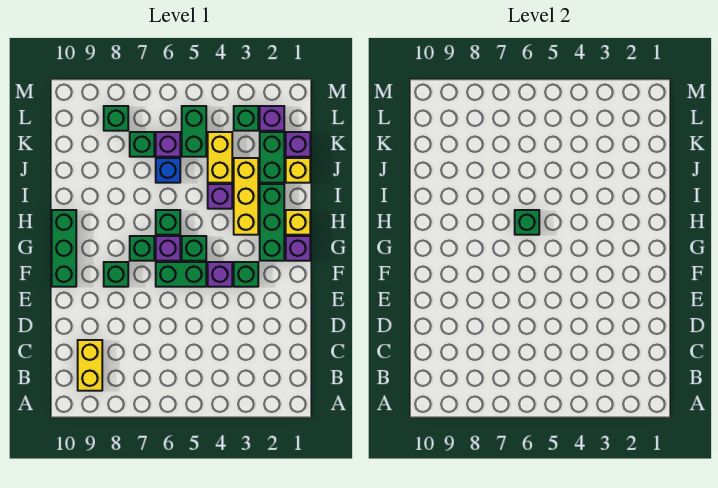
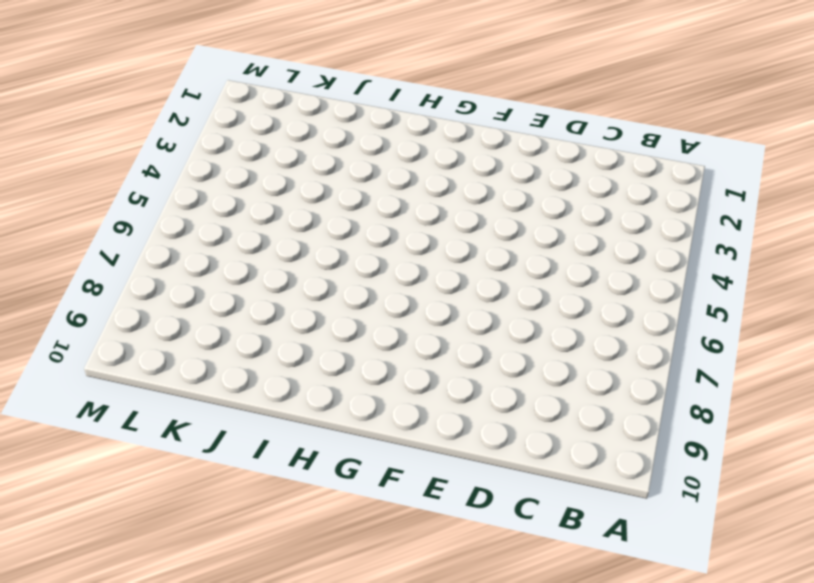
none -> yellow 1x2 brick [78,340,102,391]
none -> green 1x1 brick [234,262,258,287]
none -> purple 1x1 brick [208,262,232,287]

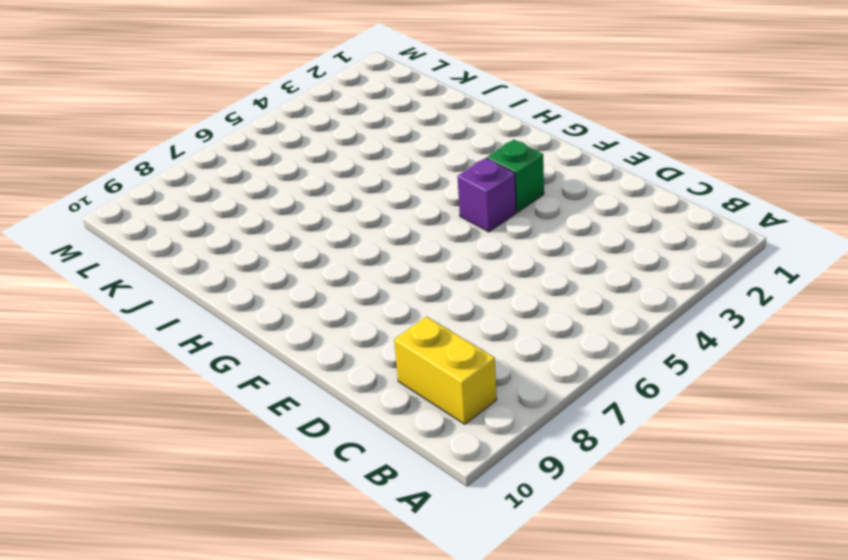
none -> green 1x2 brick [156,262,206,287]
none -> green 1x1 brick [104,262,128,287]
none -> green 1x3 brick [52,210,76,287]

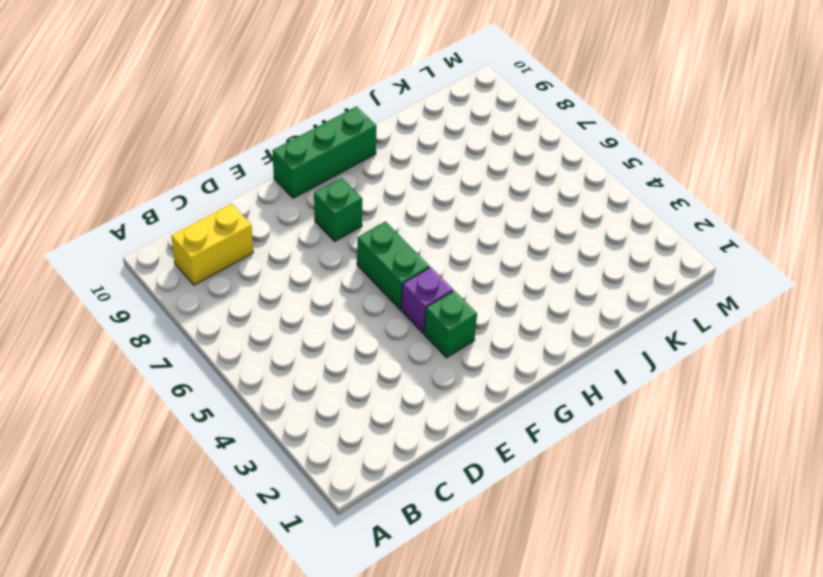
none -> purple 1x1 brick [286,236,310,261]
none -> green 1x3 brick [260,184,284,261]
none -> green 1x1 brick [182,236,206,261]

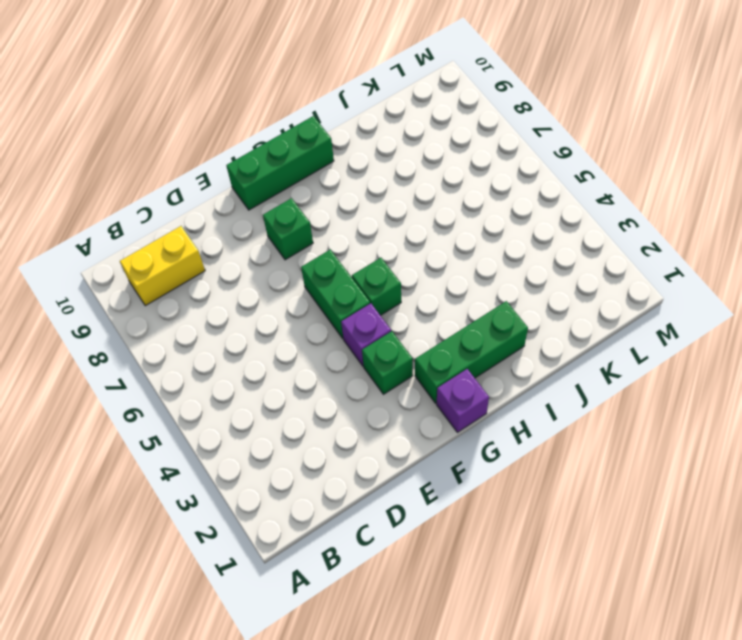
none -> purple 1x1 brick [156,236,180,261]
none -> green 1x1 brick [130,236,154,261]
none -> yellow 1x1 brick [286,210,310,235]

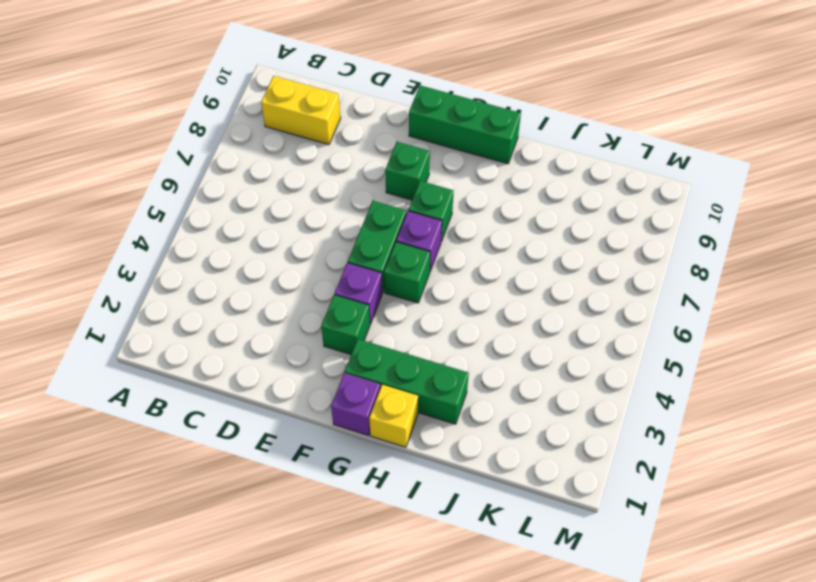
none -> yellow 1x3 brick [234,158,258,235]
none -> green 1x1 brick [156,210,180,235]
none -> purple 1x1 brick [208,184,232,209]

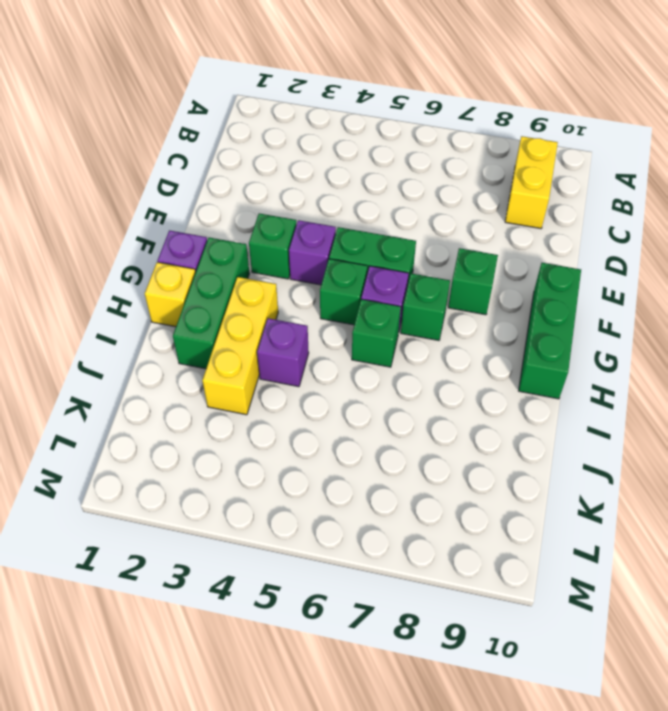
none -> yellow 1x1 brick [286,158,310,183]
none -> green 1x2 brick [260,132,284,183]
none -> yellow 1x2 brick [208,132,232,183]

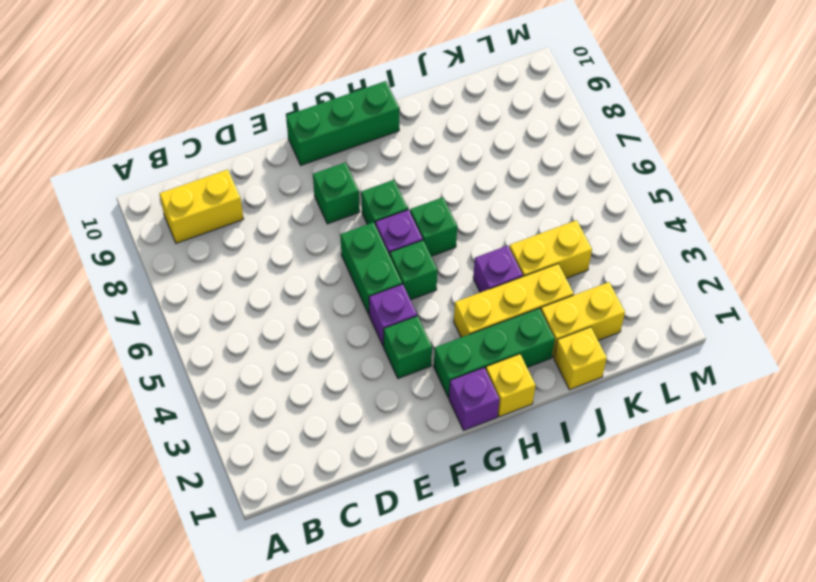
yellow 1x2 brick [541,282,625,357] -> green 1x2 brick [260,132,284,183]
none -> blue 1x1 brick [156,158,180,183]
none -> purple 1x1 brick [286,132,310,157]
none -> green 1x2 brick [182,106,206,157]

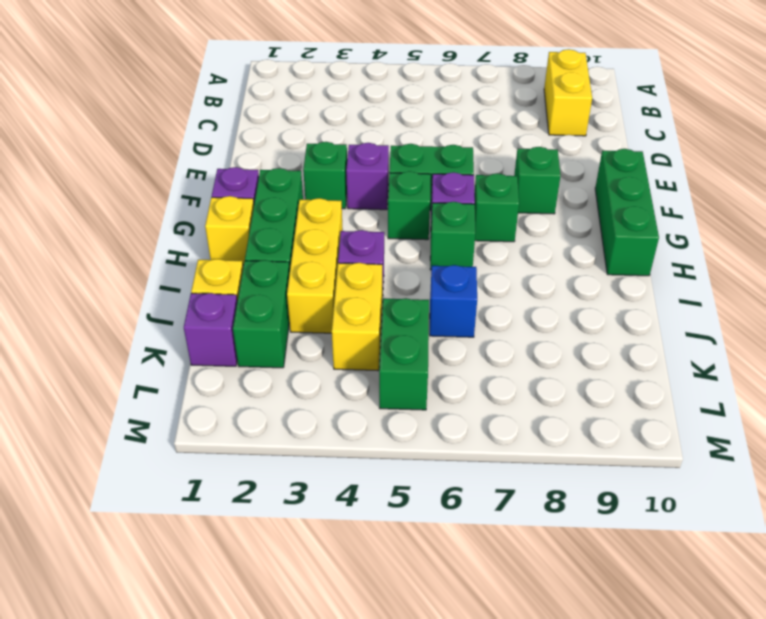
none -> purple 1x1 brick [156,132,180,157]
none -> green 1x1 brick [130,132,154,157]
none -> purple 1x1 brick [260,106,284,131]

